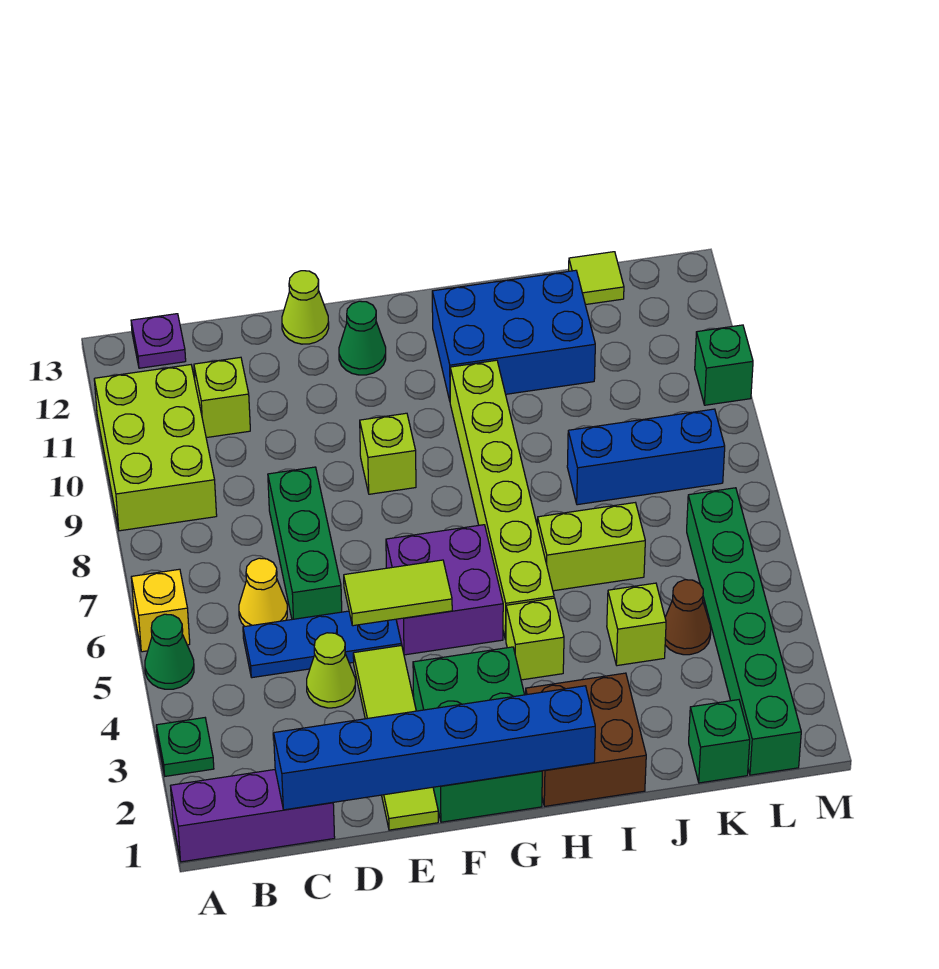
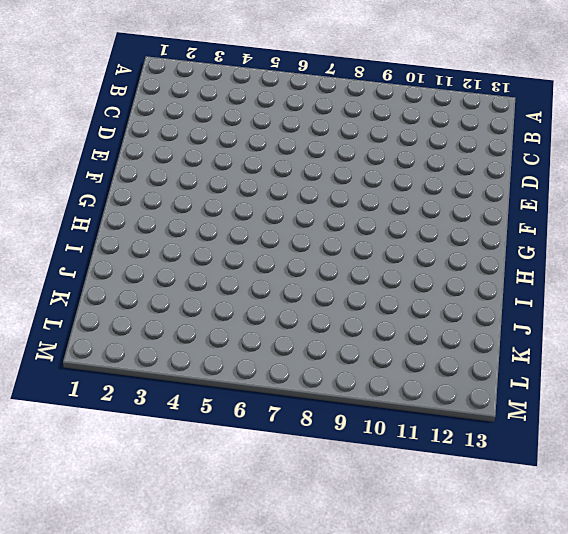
none -> purple 1x3 brick [171,770,335,862]
none -> green 1x1 plate [156,718,214,776]
none -> green 1x1 cone [145,614,194,689]
none -> yellow 1x1 brick [131,569,190,652]

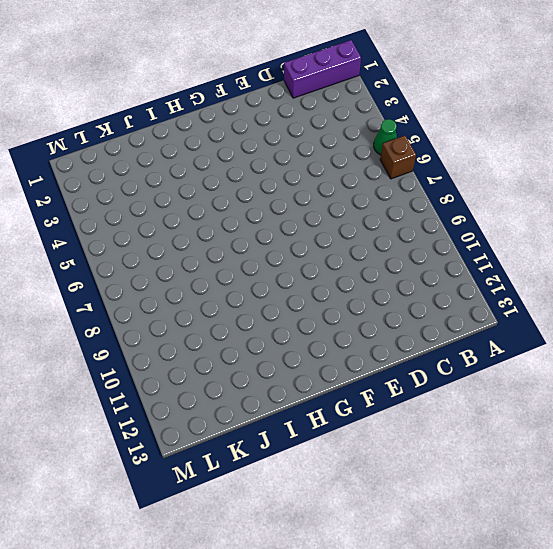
brown 1x1 brick [380,136,416,179] -> yellow 1x1 brick [131,569,190,652]
none -> green 1x1 plate [156,718,214,776]
none -> lime 2x3 brick [94,365,217,531]
none -> purple 1x1 plate [131,314,186,368]
none -> blue 1x3 plate [243,611,401,678]

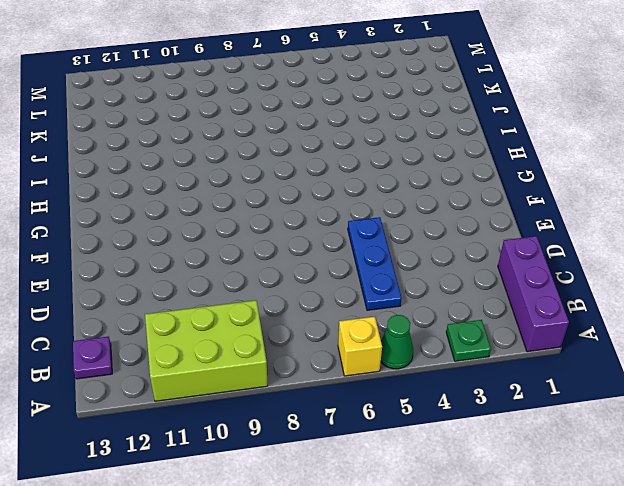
none -> yellow 1x1 cone [239,558,287,626]
none -> lime 1x1 brick [194,357,250,438]
none -> lime 1x1 cone [307,633,355,708]
none -> green 1x3 brick [268,467,342,619]

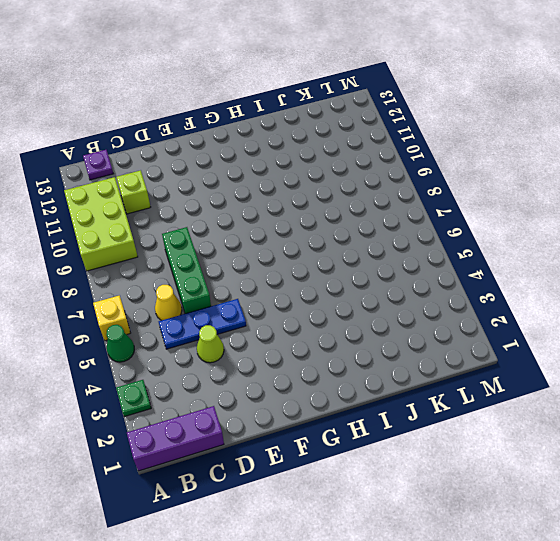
none -> lime 1x4 tile [353,645,438,830]
none -> lime 1x1 cone [282,271,329,344]
none -> green 2x3 brick [413,647,542,822]
none -> purple 2x2 brick [386,525,503,655]

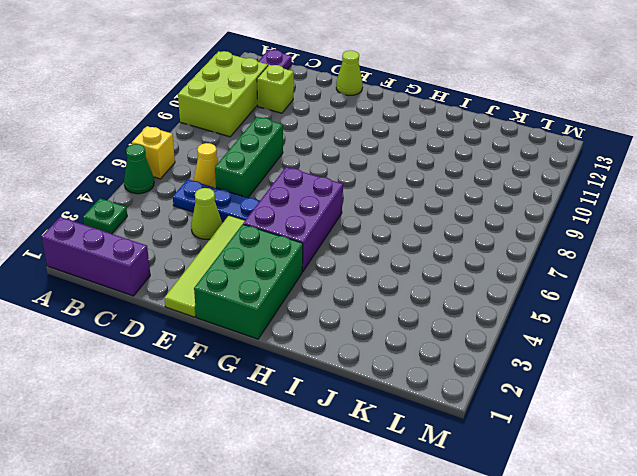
purple 2x3 brick [243,167,343,272] -> purple 2x2 brick [386,525,503,655]
none -> lime 1x1 brick [360,413,416,494]
none -> green 1x1 cone [339,301,386,375]
none -> brown 2x2 brick [525,673,646,806]
none -> lime 1x1 brick [506,598,564,680]

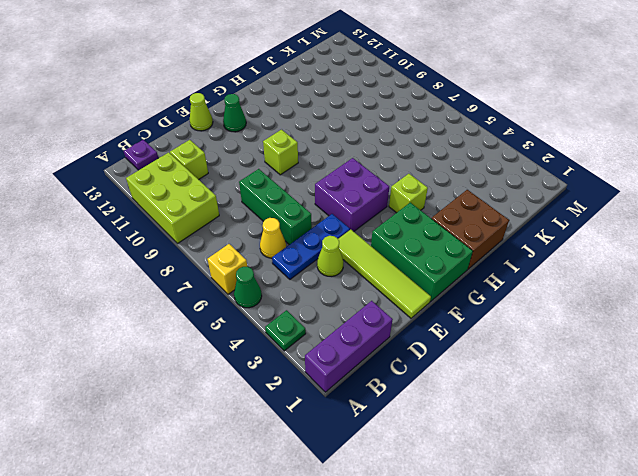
none -> lime 1x6 brick [450,360,554,639]
none -> blue 2x3 brick [432,270,595,401]
none -> lime 1x2 brick [537,503,645,591]
none -> lime 1x1 brick [607,583,666,666]

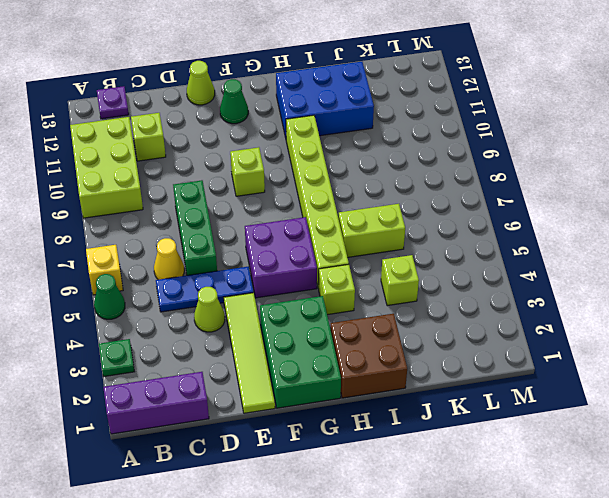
none -> blue 1x3 brick [567,409,725,505]
none -> green 1x1 brick [689,700,750,783]
none -> brown 1x1 cone [665,580,711,655]
none -> lime 1x1 tile [569,252,624,305]

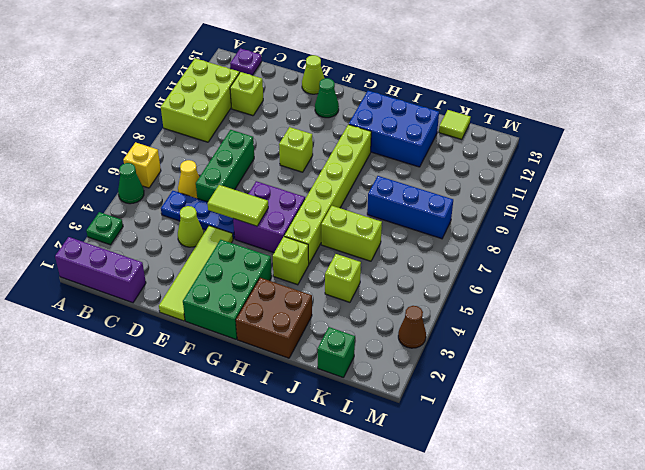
brown 1x1 cone [398,306,426,348] -> brown 1x1 cone moved to [665,580,711,655]
none -> green 1x6 brick [687,488,801,775]
none -> green 1x1 brick [695,325,753,405]
none -> blue 1x6 brick [274,686,595,810]

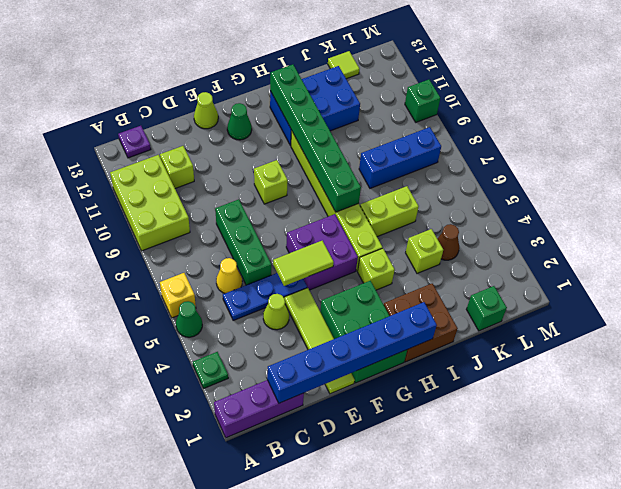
green 1x6 brick [270,65,361,212] -> green 1x6 brick moved to [687,488,801,775]

